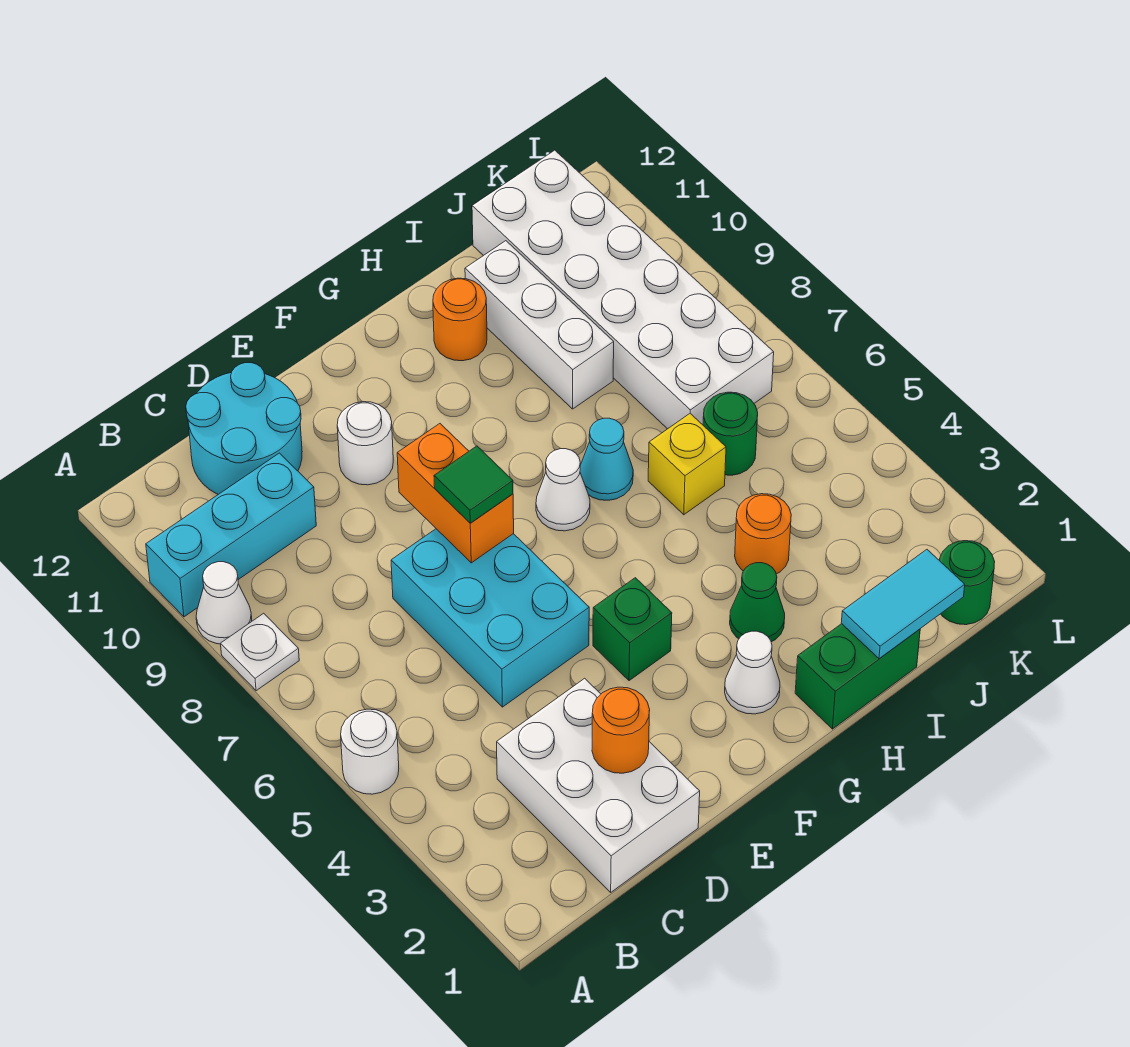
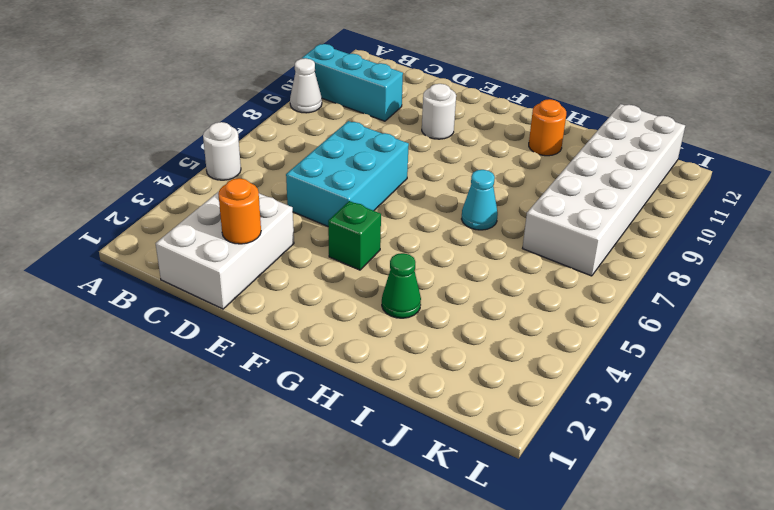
none -> white 1x1 plate [221,613,299,691]
none -> cyan 2x2 round brick [186,363,302,494]
none -> white 1x1 cone [725,631,780,714]

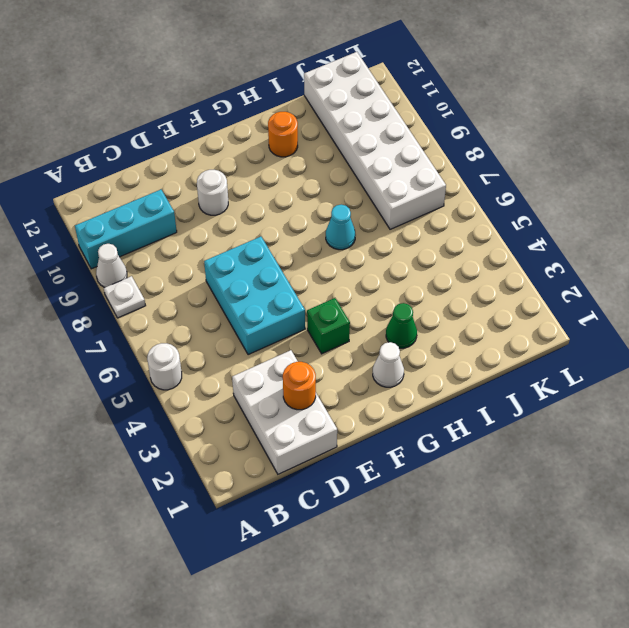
none -> cyan 2x2 round brick [186,363,302,494]
none -> white 1x1 cone [536,449,590,531]
none -> green 1x2 brick [795,624,920,729]

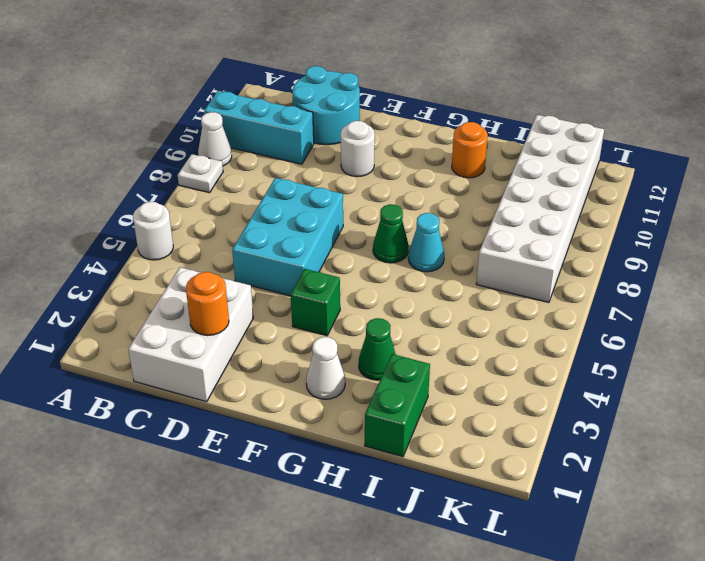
green 1x1 cone [373,204,409,263] -> white 1x1 cone [536,449,590,531]
green 1x2 brick [365,354,430,457] -> green 1x2 brick turned to [795,624,920,729]
none -> orange 1x1 round brick [735,494,791,574]
none -> yellow 1x1 brick [648,414,726,515]
none -> white 1x3 brick [465,241,614,409]

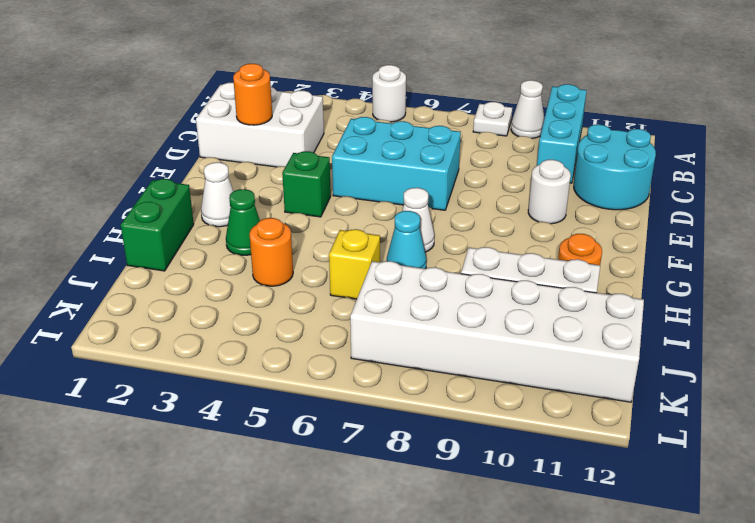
none -> green 1x1 round brick [703,392,758,475]
none -> green 1x1 round brick [940,541,995,625]
none -> orange 1x2 brick [397,424,514,563]

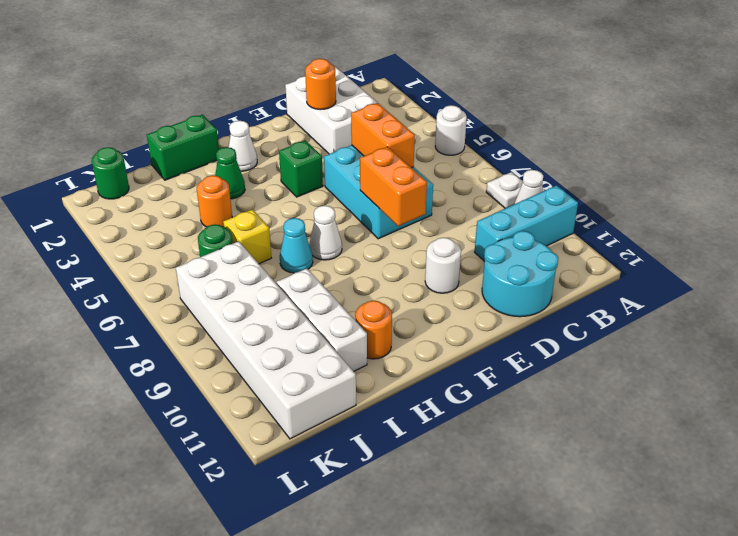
orange 1x2 brick [351,103,415,168] -> none
none -> cyan 1x2 tile [841,550,965,659]
none -> green 1x1 tile [434,446,513,523]

